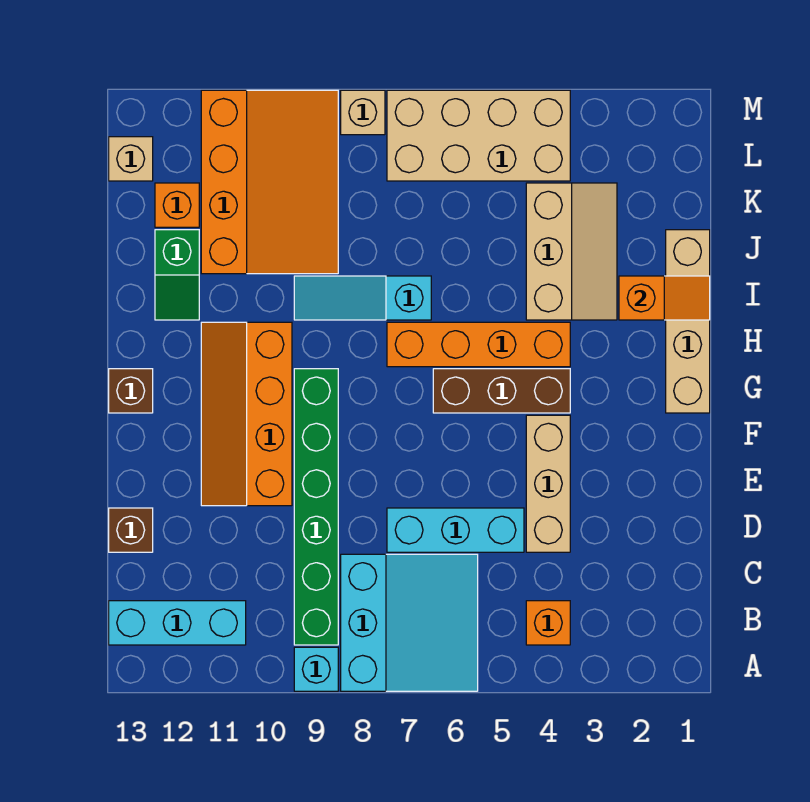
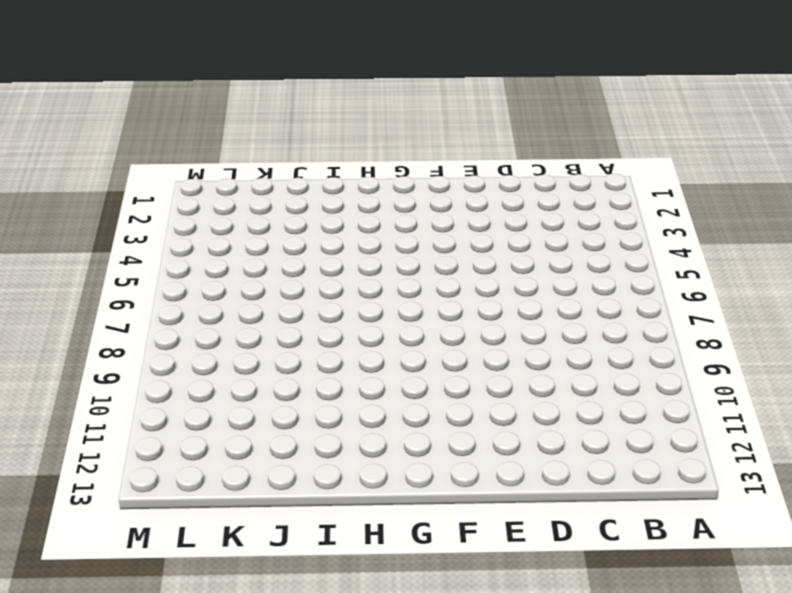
none -> cyan 3x3 slope [341,554,478,691]
none -> cyan 1x1 brick [294,647,338,691]
none -> orange 1x1 brick [526,601,570,645]

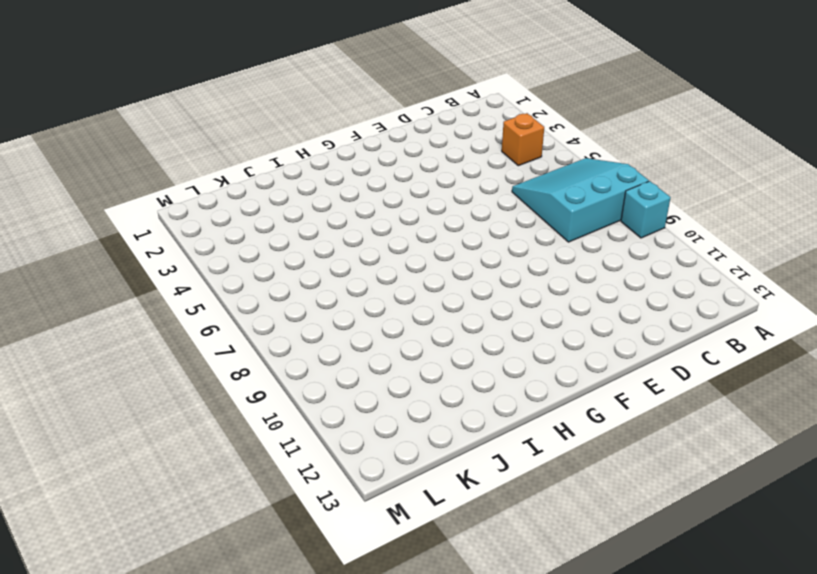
none -> green 1x6 brick [294,369,338,645]
none -> cyan 1x3 brick [109,601,246,645]
none -> tan 1x3 brick [526,415,570,552]

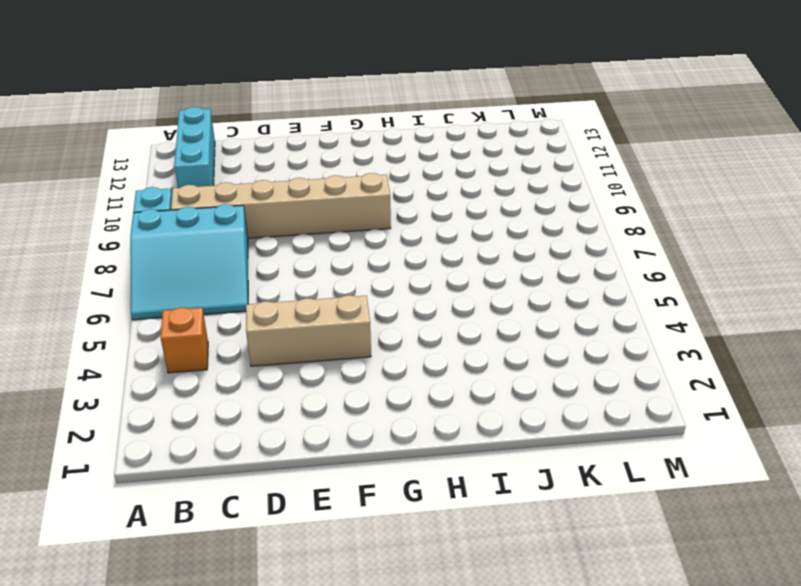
tan 1x6 brick [171,173,391,238] -> green 1x6 brick [294,369,338,645]
none -> cyan 1x3 brick [387,508,524,552]
none -> brown 1x1 brick [109,508,153,552]
none -> orange 2x4 slope [201,322,292,506]

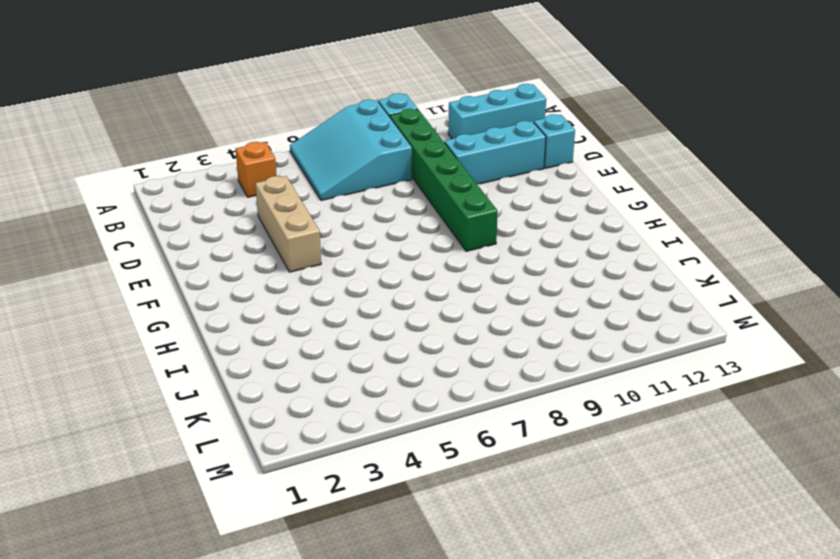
cyan 1x3 brick [445,121,546,184] -> cyan 1x3 brick moved to [387,508,524,552]
cyan 1x1 brick [534,114,575,168] -> brown 1x1 brick [109,508,153,552]
none -> orange 2x4 slope [201,322,292,506]
none -> tan 1x4 brick [666,230,710,413]
none -> brown 1x3 brick [433,369,570,413]

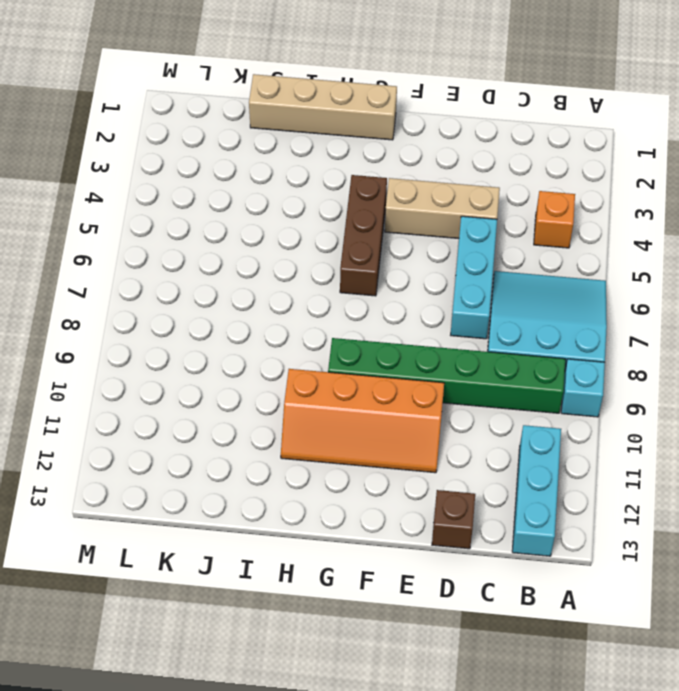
none -> brown 1x1 brick [109,369,153,413]
none -> orange 1x4 brick [387,322,570,367]
none -> tan 2x3 slope [526,183,617,320]

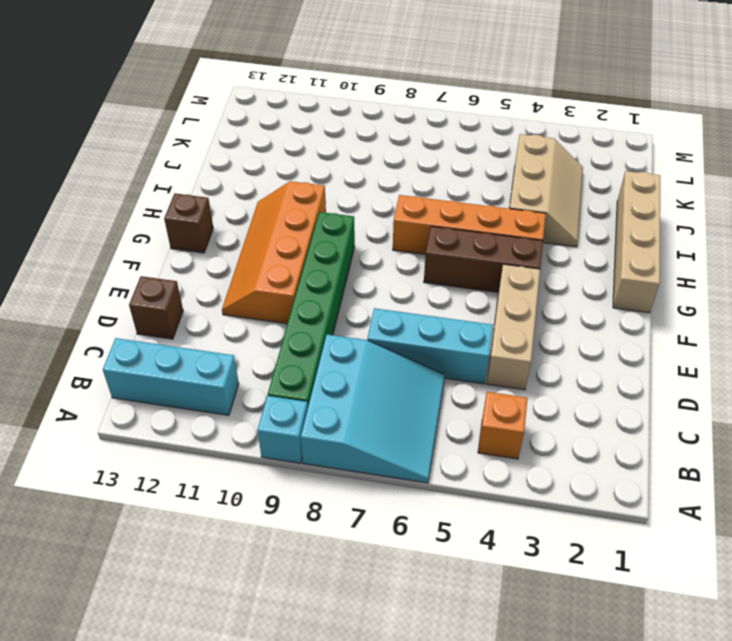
none -> cyan 1x3 slope [294,276,431,320]
none -> green 1x2 slope [155,230,199,320]
none -> orange 3x4 slope [201,90,338,274]

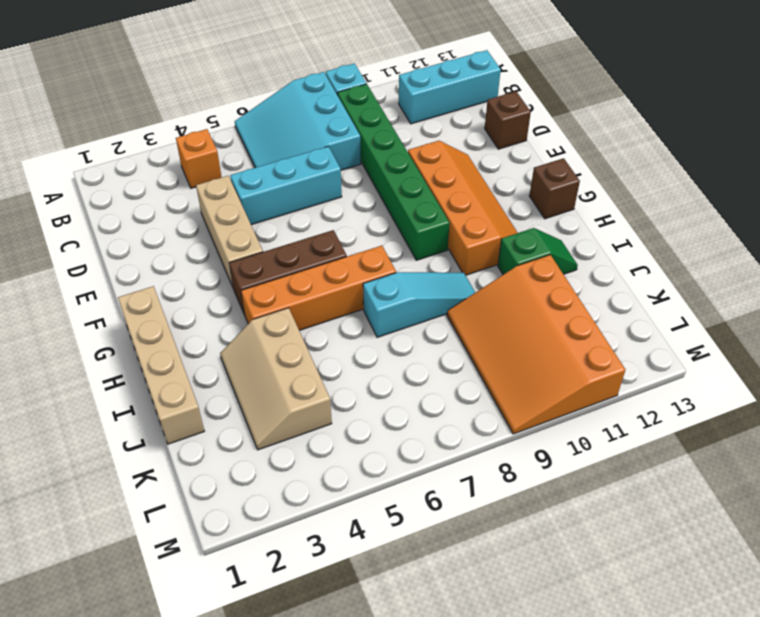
green 1x2 slope [498,228,578,275] -> green 1x2 slope turned to [155,230,199,320]
none -> orange 1x1 brick [155,183,199,227]
none -> tan 2x4 brick [387,90,570,181]
none -> tan 1x1 brick [109,137,153,181]

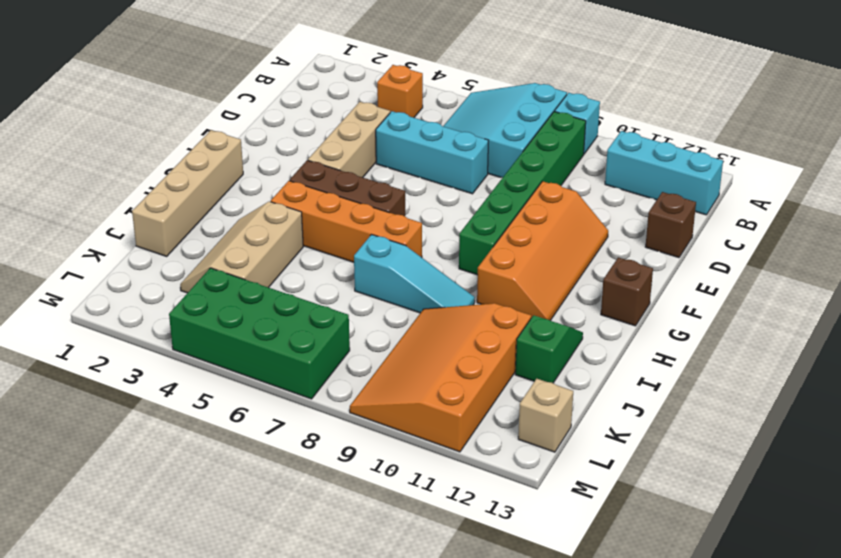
green 2x4 brick [169,268,350,399] -> tan 2x4 brick [387,90,570,181]
none -> orange 1x1 brick [155,183,199,227]
none -> tan 1x1 brick [341,90,385,135]
none -> orange 1x2 slope [619,276,710,320]

